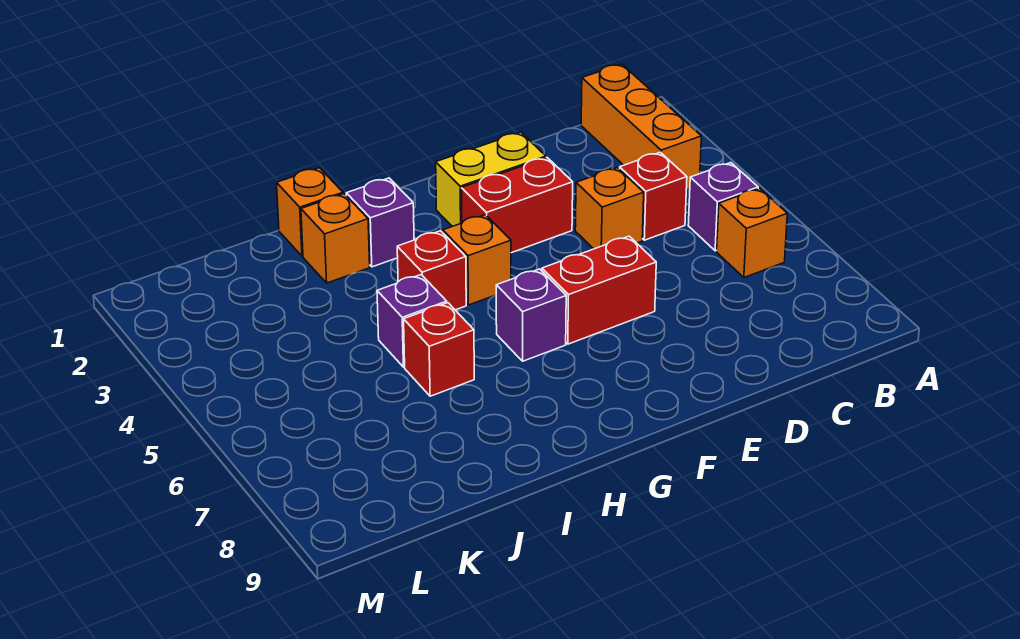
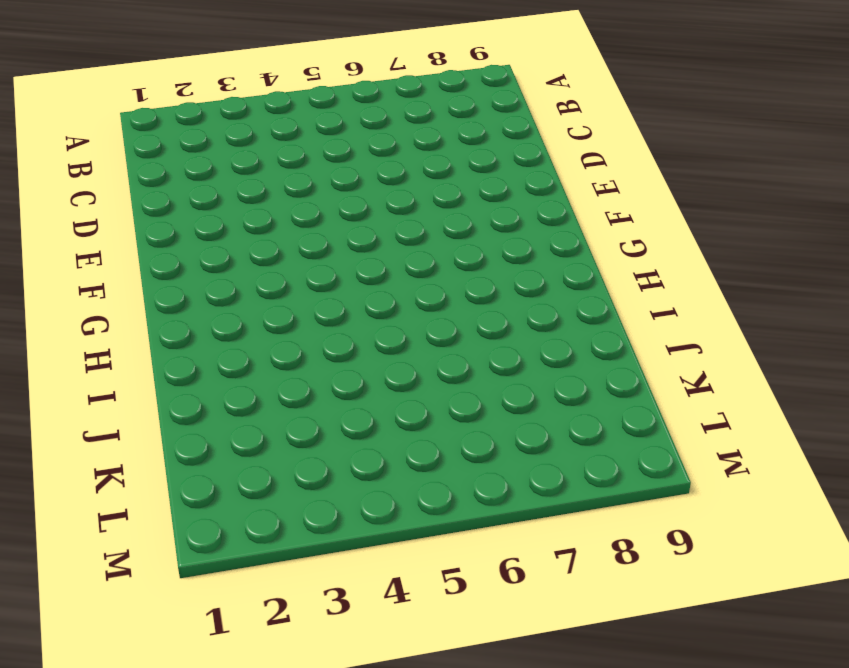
none -> orange 1x3 brick [581,64,701,189]
none -> purple 1x1 brick [688,163,758,251]
none -> orange 1x1 brick [717,188,787,278]

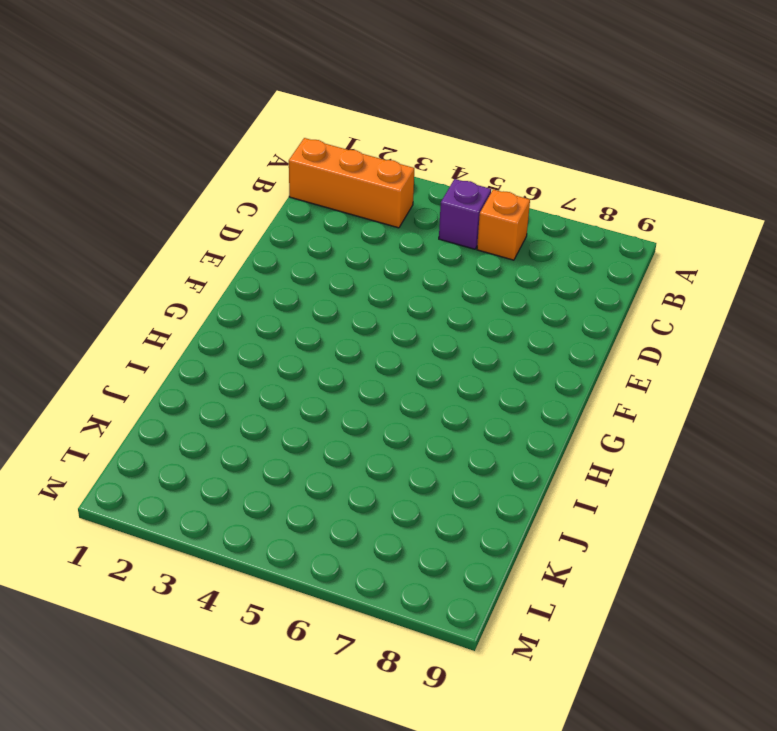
none -> red 1x1 brick [620,152,687,240]
none -> orange 1x1 brick [575,168,644,249]
none -> yellow 1x2 brick [436,132,546,226]

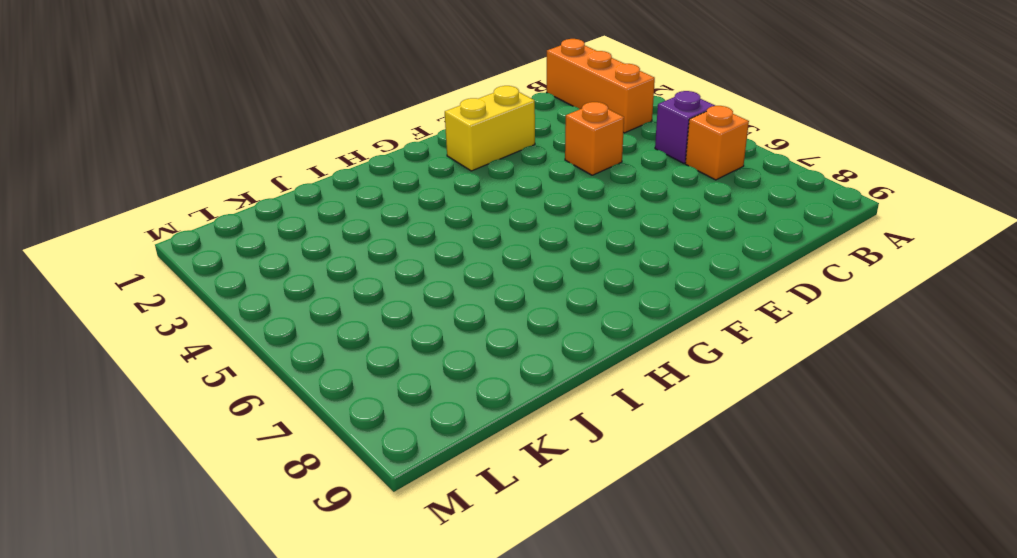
none -> red 1x1 brick [620,152,687,240]
none -> red 1x2 brick [462,158,573,253]
none -> red 1x2 brick [542,236,656,344]

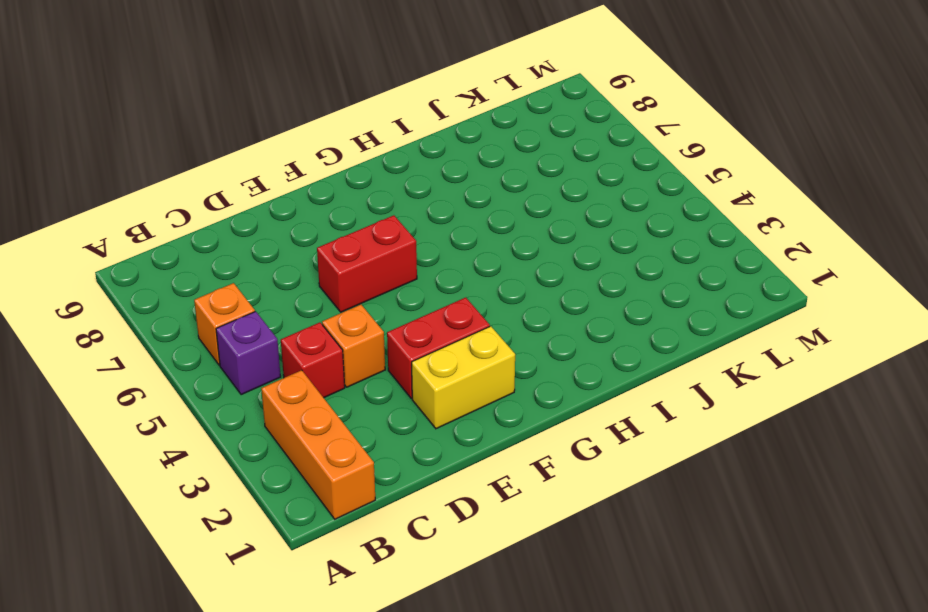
none -> orange 1x1 brick [443,215,511,305]
none -> purple 1x1 brick [496,269,566,361]
none -> purple 1x1 brick [346,178,414,267]

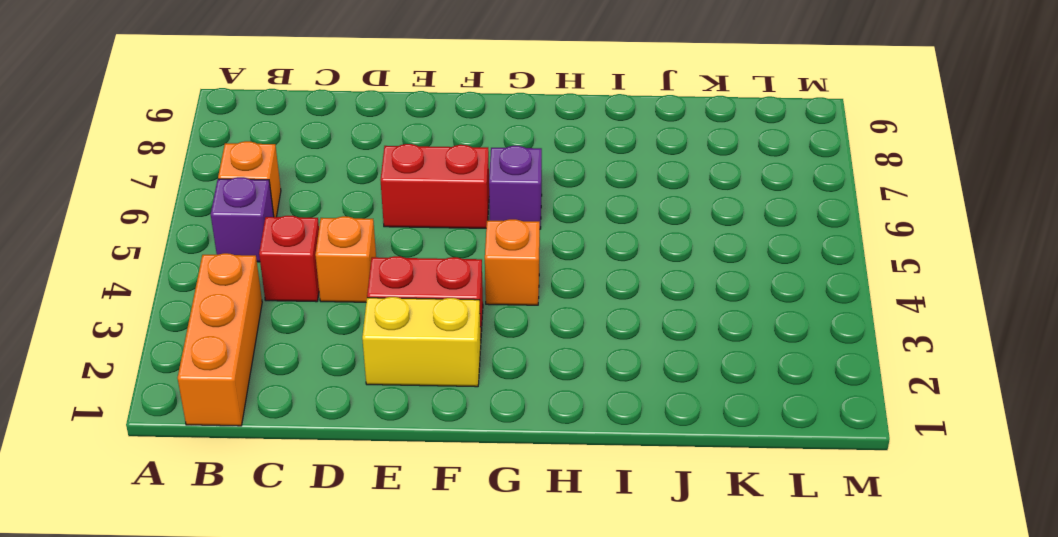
none -> purple 1x1 brick [346,178,414,267]
none -> red 1x1 brick [397,231,466,310]
none -> orange 1x1 brick [277,168,343,256]

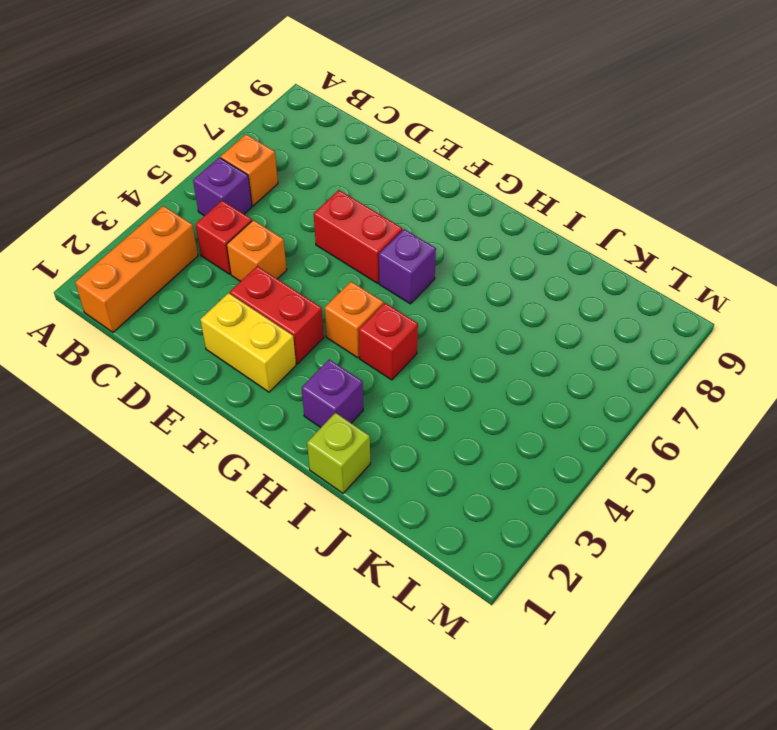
lime 1x1 brick [307,413,370,493] -> orange 1x1 brick [277,168,343,256]
none -> orange 1x1 brick [301,194,370,283]
none -> purple 1x1 brick [377,275,447,367]
none -> red 1x1 brick [404,303,474,396]

